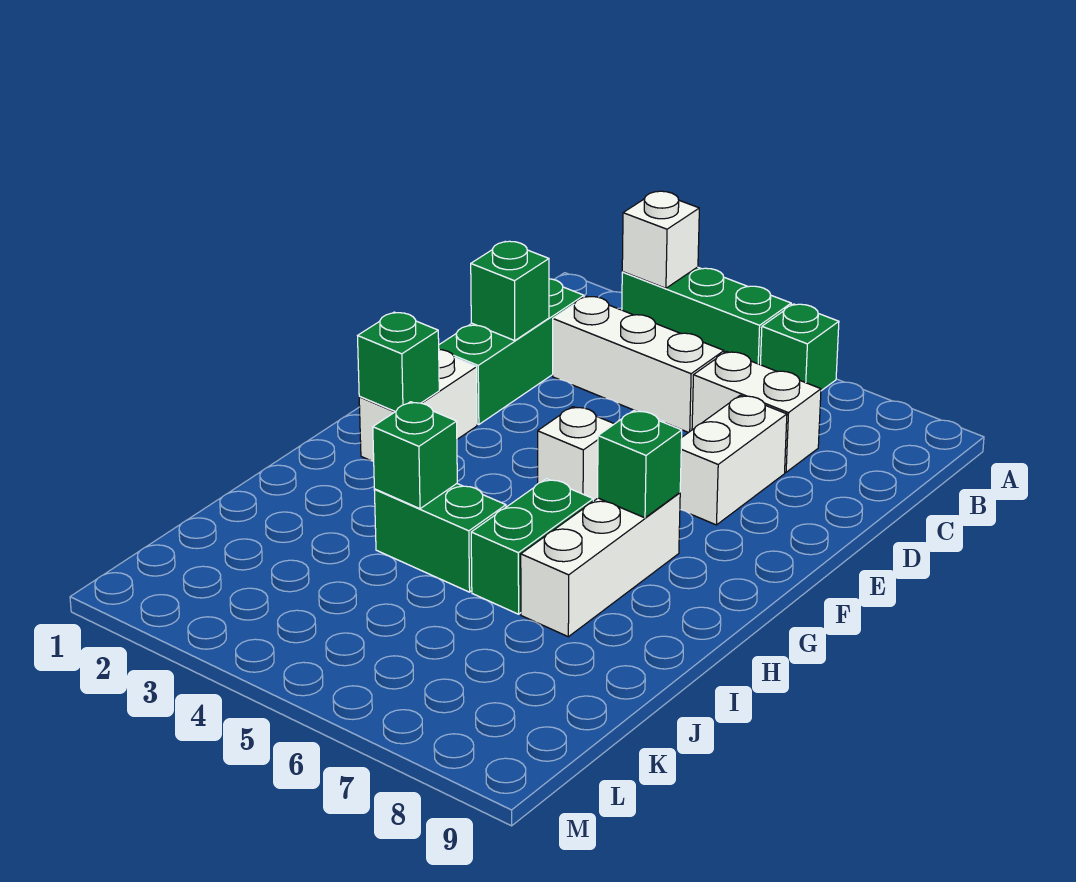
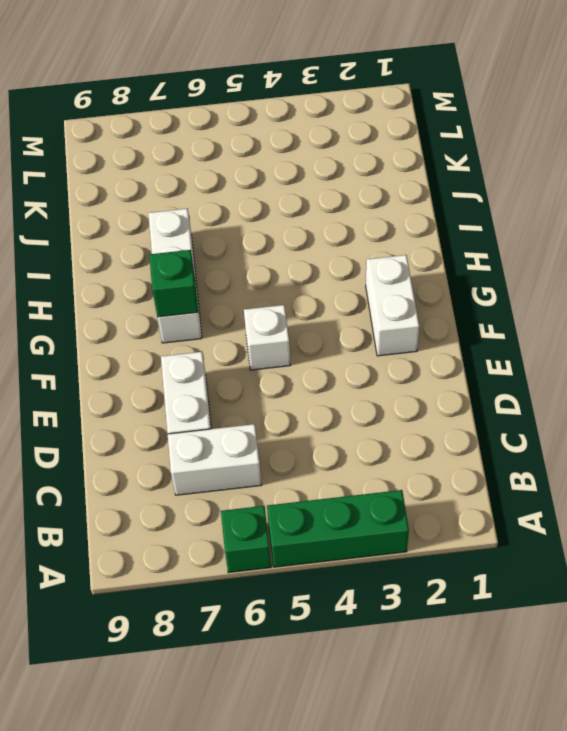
none -> green 1x3 brick [439,279,584,425]
none -> white 1x3 brick [553,296,724,433]
none -> green 1x2 brick [471,479,593,614]

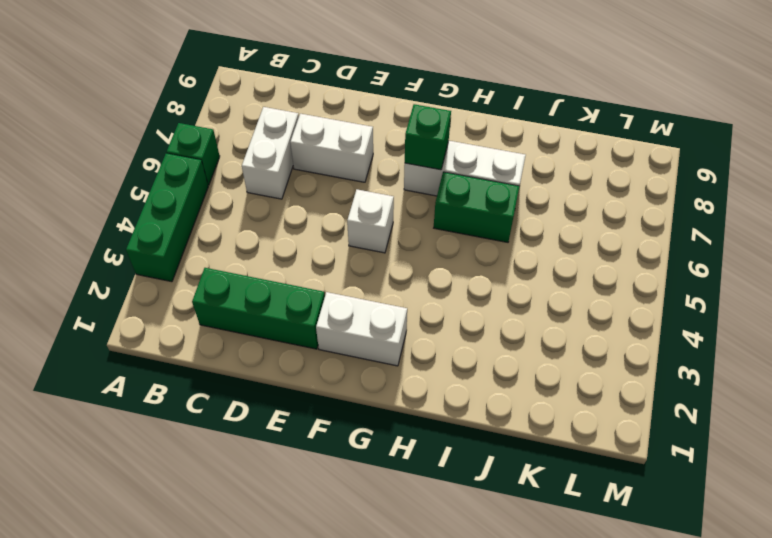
none -> white 1x3 brick [553,296,724,433]
none -> green 1x2 brick [374,484,506,592]
none -> white 1x1 brick [622,191,699,288]

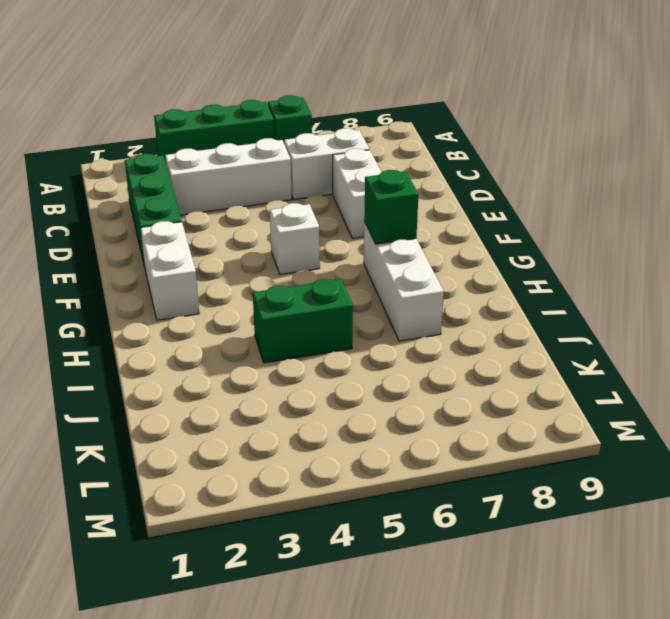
none -> green 1x2 brick [471,479,593,614]
none -> white 1x1 brick [622,191,699,288]
none -> green 1x1 brick [471,241,549,340]

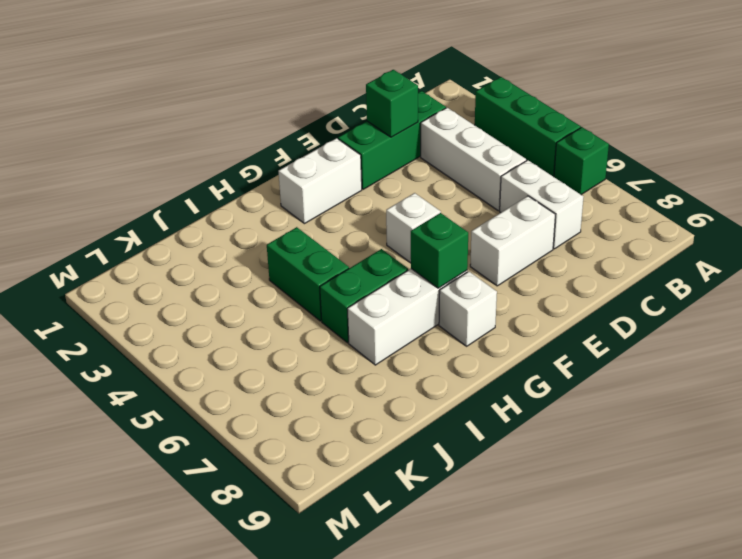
white 1x1 brick [439,271,497,346] -> white 1x1 brick moved to [622,191,699,288]
none -> green 1x1 brick [358,312,439,412]
none -> green 1x1 brick [373,402,457,509]

